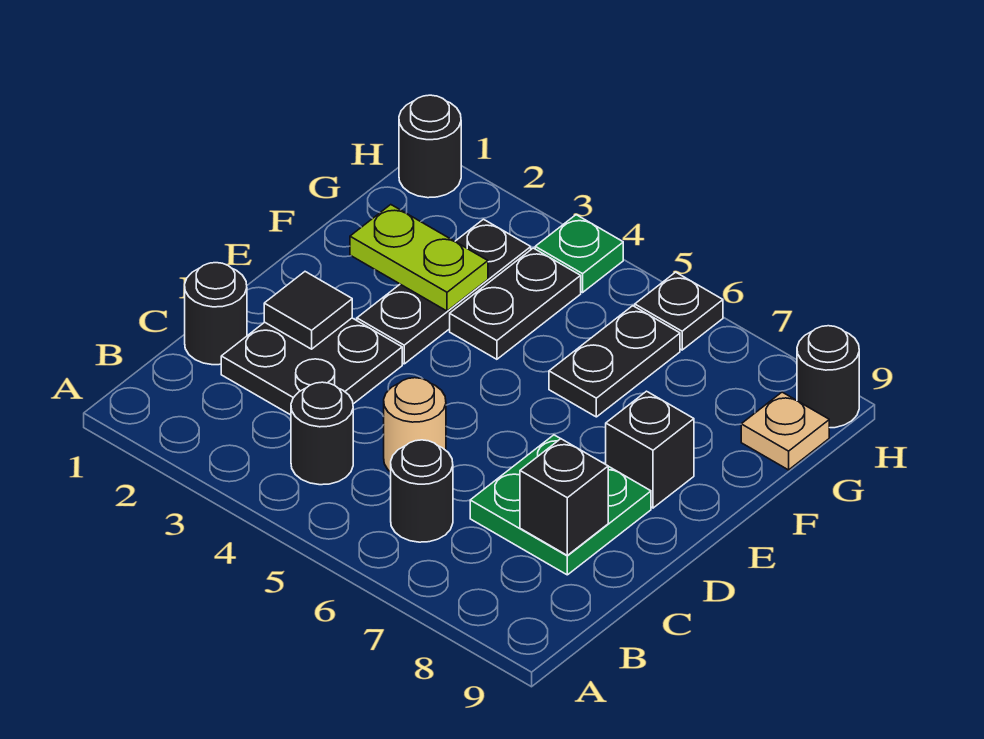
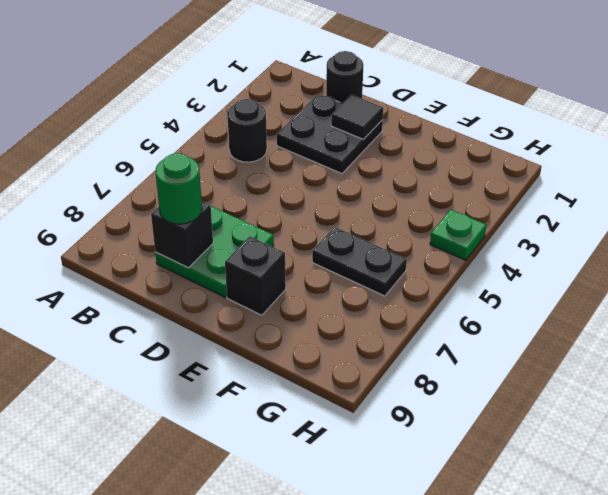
green 1x1 round brick [155,153,202,224] -> none
none -> black 1x1 round brick [391,440,453,542]
none -> tan 1x1 round brick [384,378,446,472]
none -> black 1x3 plate [357,219,531,364]

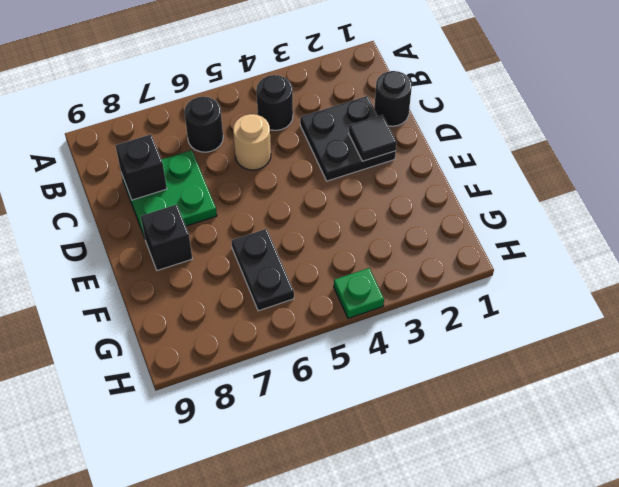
none -> black 1x3 plate [357,219,531,364]
none -> black 1x2 plate [450,248,581,359]
none -> tan 1x1 plate [741,392,829,470]

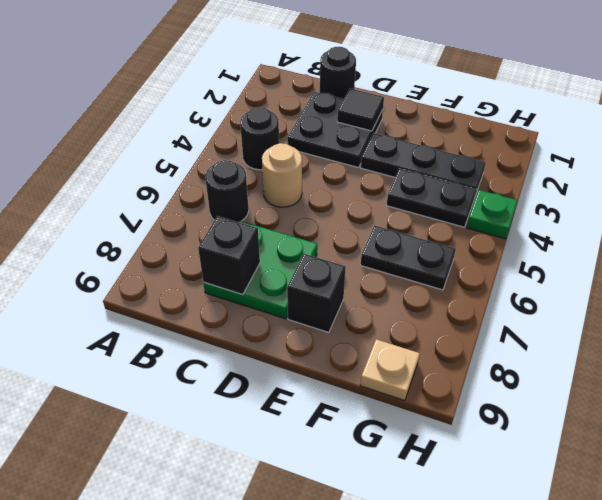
none -> black 1x1 round brick [399,95,461,198]
none -> black 1x1 plate [635,272,723,350]
none -> black 1x1 round brick [797,326,859,428]

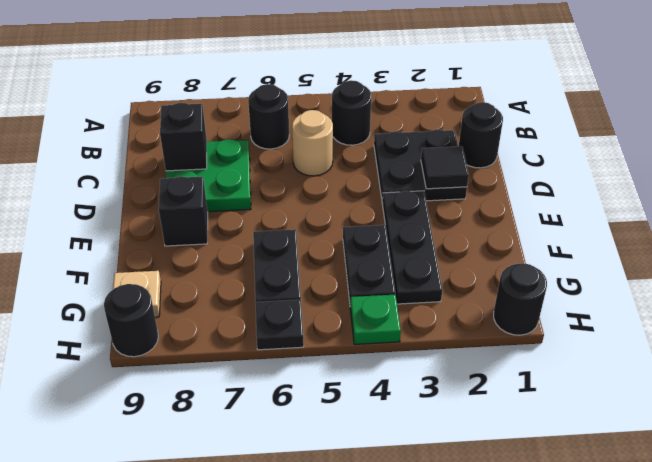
none -> lime 1x2 plate [350,205,488,311]

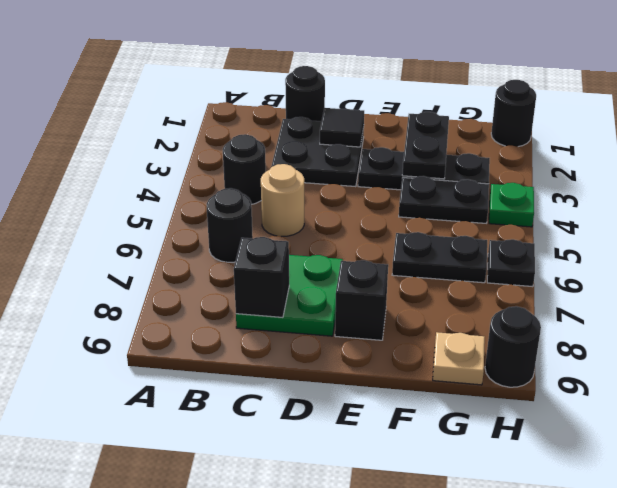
black 1x2 plate [402,112,449,179] -> lime 1x2 plate [350,205,488,311]

